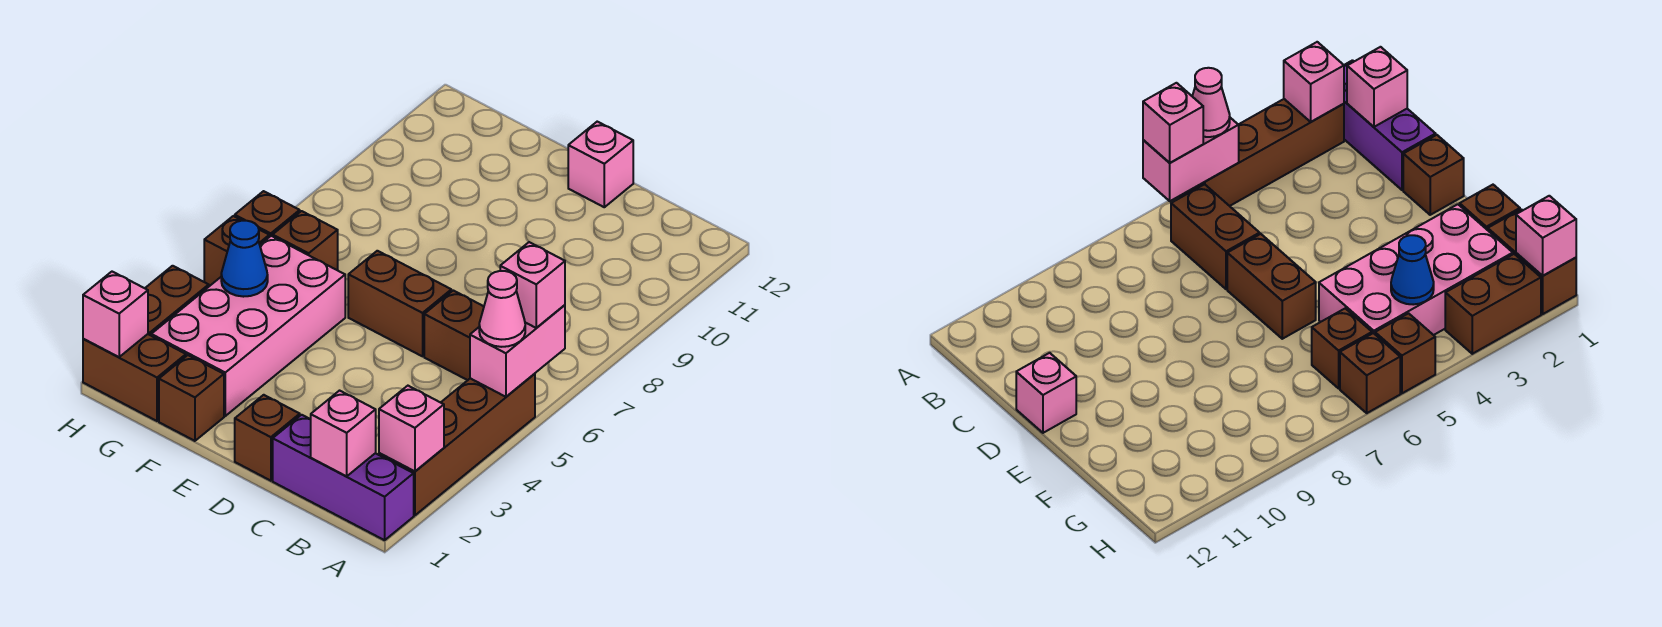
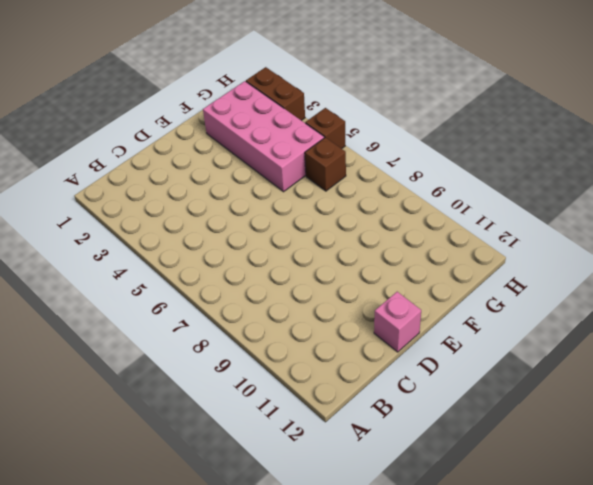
none -> purple 1x3 brick [273,415,414,540]
none -> brown 1x4 brick [379,374,535,515]
none -> brown 1x2 brick [424,290,484,380]

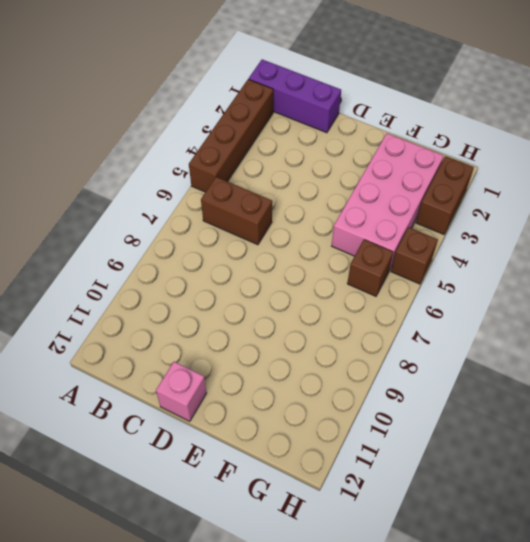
none -> brown 1x1 brick [235,395,300,481]
none -> brown 1x2 brick [348,251,451,356]
none -> brown 1x1 brick [159,355,224,441]

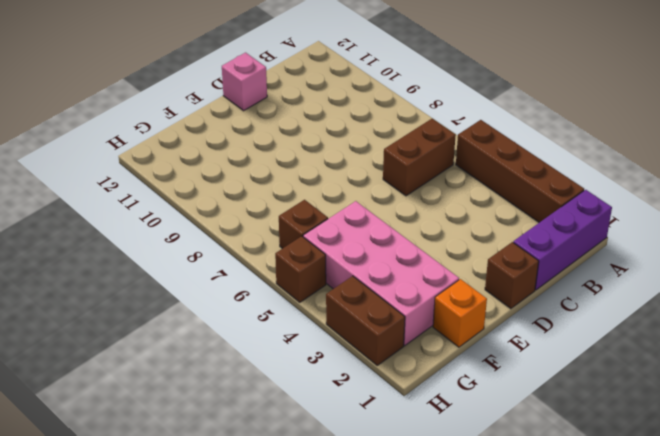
orange 1x1 brick [433,279,487,347] -> brown 1x1 brick [159,355,224,441]
none -> brown 1x2 brick [348,251,451,356]
none -> brown 1x2 brick [83,334,186,421]
none -> brown 1x1 brick [235,191,300,237]

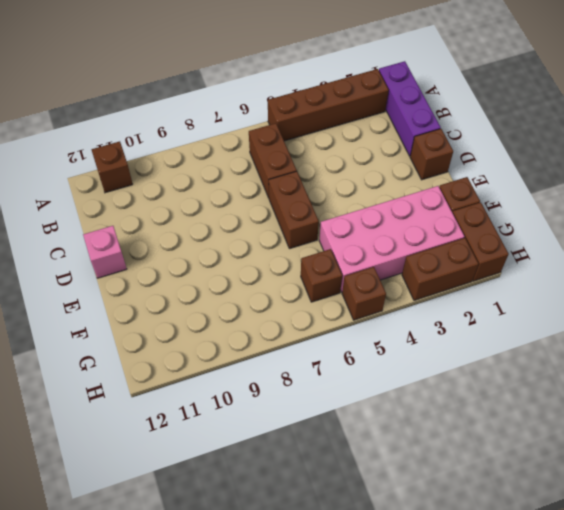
brown 1x1 brick [92,141,133,193] -> brown 1x1 brick moved to [235,191,300,237]
none -> pink 1x1 brick [379,386,444,471]
none -> pink 1x2 brick [470,305,565,397]
none -> pink 1x1 brick [311,391,376,476]

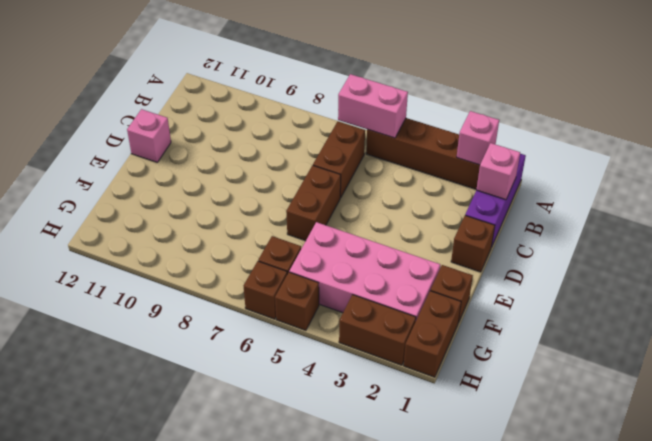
none -> blue 1x1 cone [221,220,268,297]
none -> pink 1x1 brick [83,272,148,357]
none -> pink 1x1 cone [479,271,525,347]

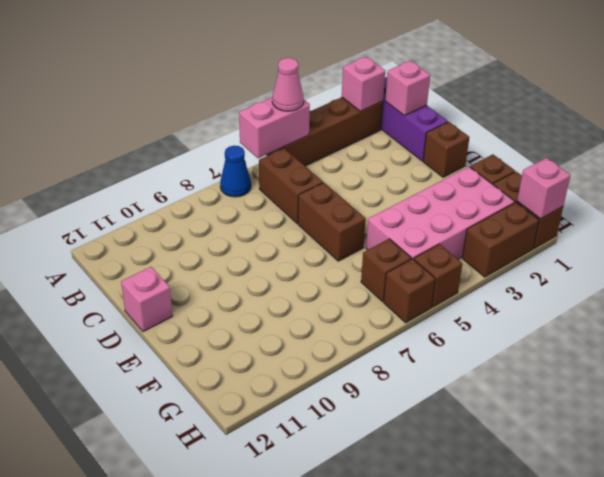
blue 1x1 cone [220,146,251,197] -> blue 1x1 cone moved to [221,220,268,297]
none -> pink 1x1 brick [500,242,565,328]

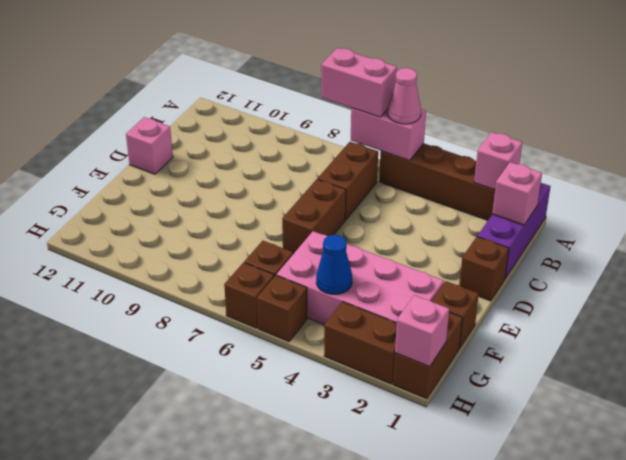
pink 1x2 brick [321,48,397,117] -> pink 1x1 brick [500,242,565,328]

